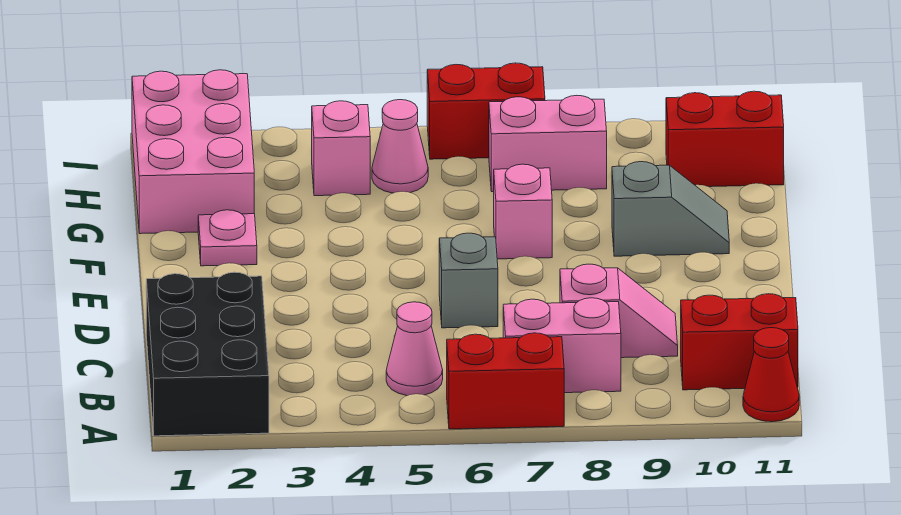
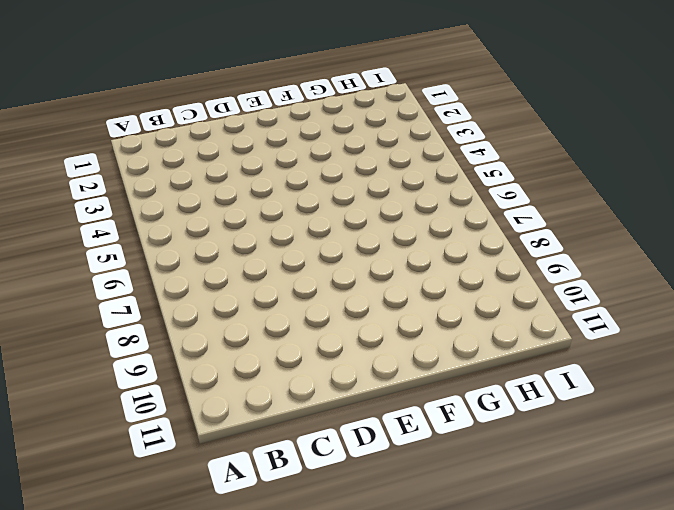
none -> black 2x3 brick [146,272,269,436]
none -> red 1x2 brick [447,333,564,429]
none -> red 1x1 cone [743,328,799,422]

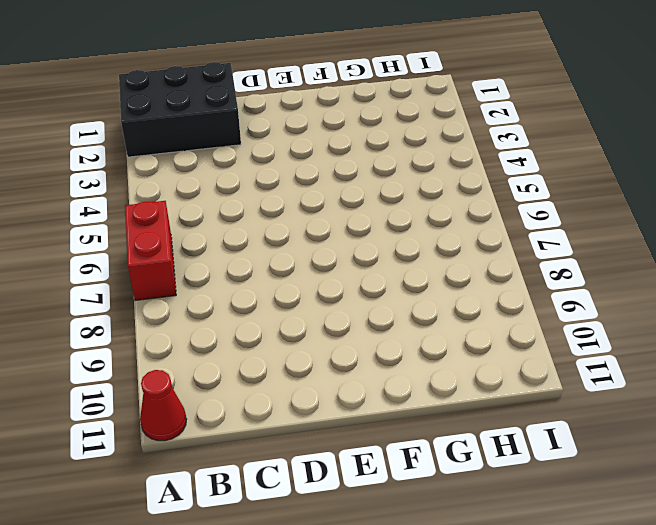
none -> pink 1x1 cone [386,302,443,396]
none -> pink 1x2 brick [503,298,621,393]
none -> red 1x2 brick [681,294,798,390]

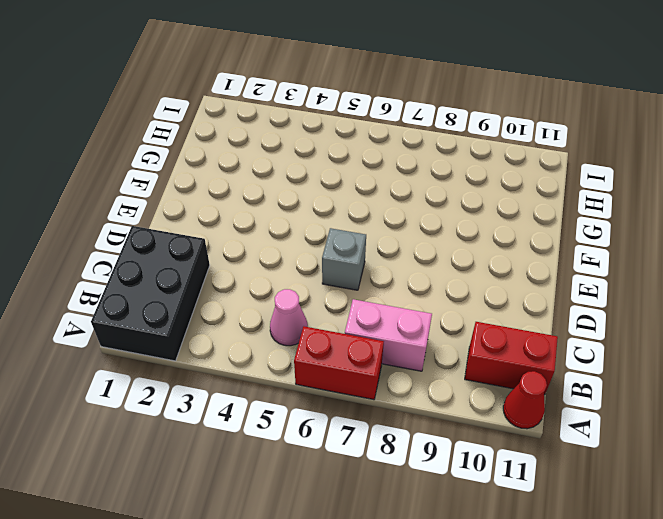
none -> pink 1x2 slope [560,264,678,358]
none -> pink 1x1 plate [198,210,257,266]
none -> pink 1x1 brick [494,164,552,259]

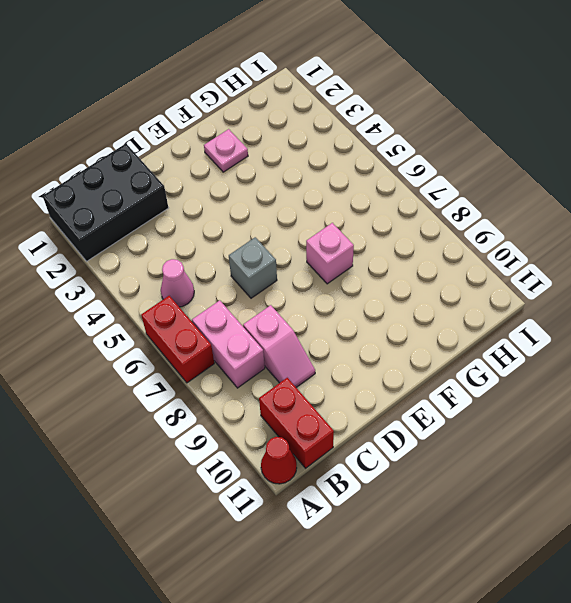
none -> grey 1x2 slope [612,162,729,256]
none -> pink 2x3 brick [132,70,254,234]
none -> pink 1x1 brick [312,101,370,196]

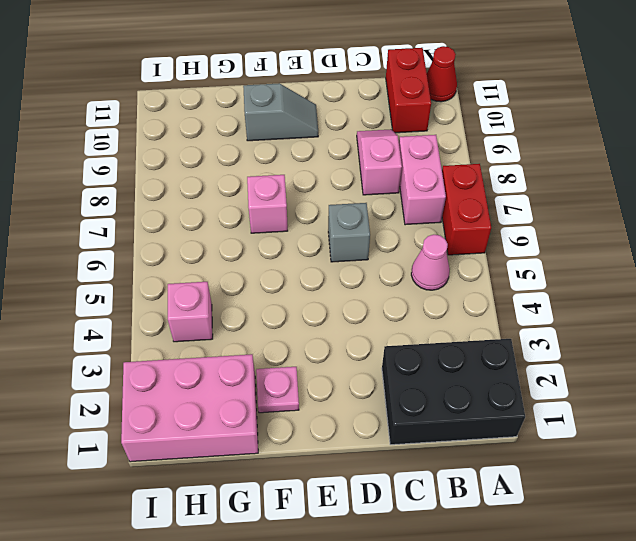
grey 1x2 slope [243,83,318,141] -> grey 1x2 slope turned to [612,162,729,256]
none -> pink 1x1 cone [372,100,428,193]
none -> pink 1x2 brick [489,95,607,192]
none -> red 1x2 brick [666,91,784,187]

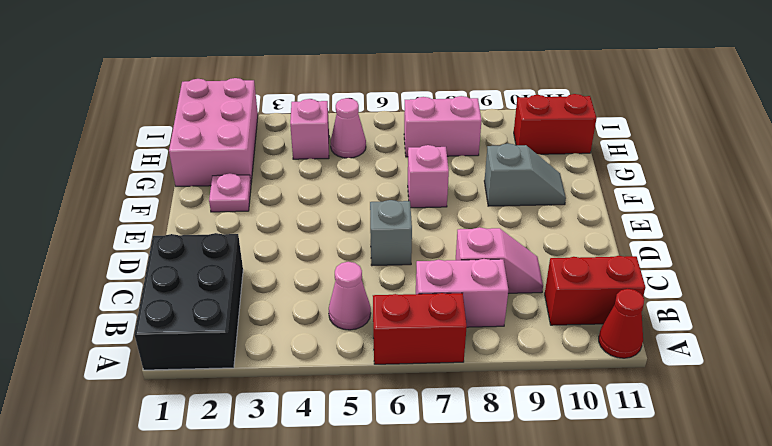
none -> red 1x2 brick [427,63,545,159]

